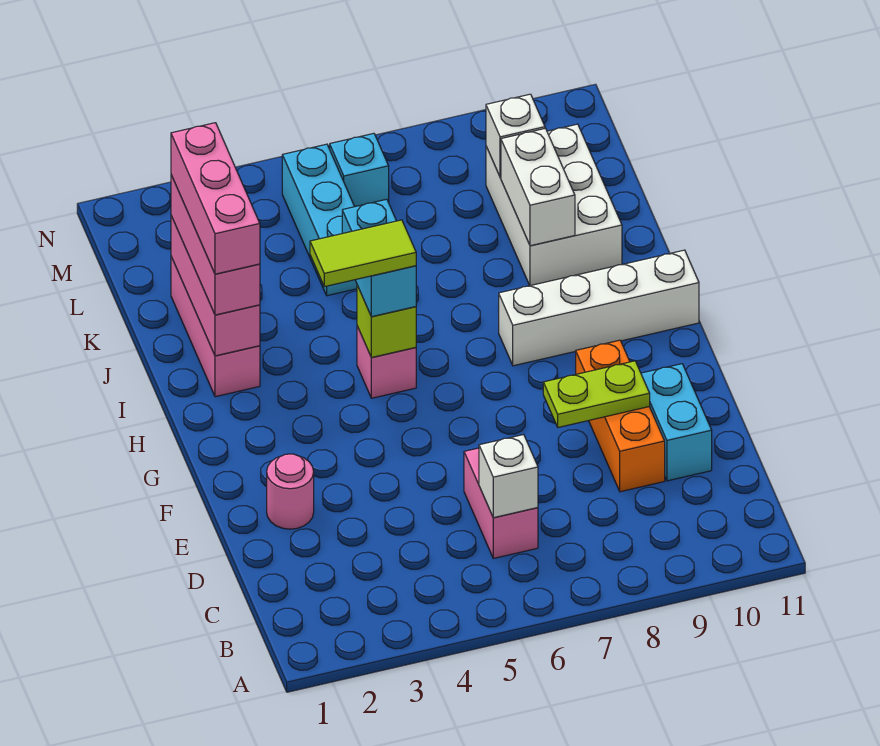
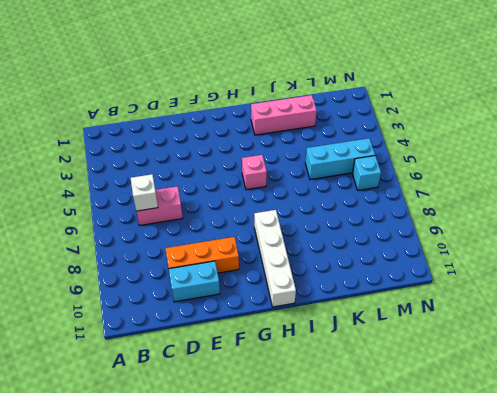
none -> pink 1x1 round brick [267,454,314,529]
none -> white 2x3 brick [486,124,622,286]
none -> lime 1x2 plate [543,361,650,427]

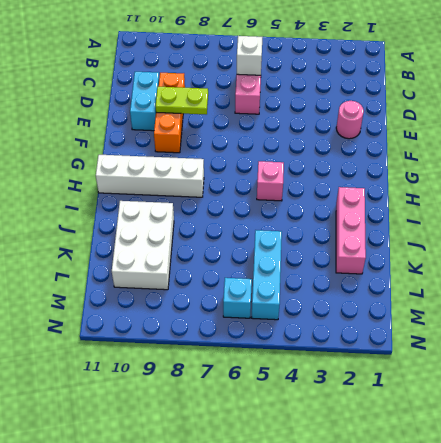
none -> lime 1x1 brick [357,285,416,358]
none -> pink 1x3 brick [171,216,260,356]
none -> white 1x2 brick [501,128,575,246]

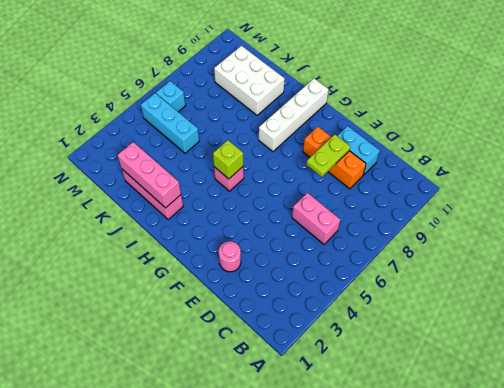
none -> white 1x1 brick [479,435,538,518]
none -> white 1x2 brick [501,128,575,246]
none -> white 1x1 brick [486,94,545,177]

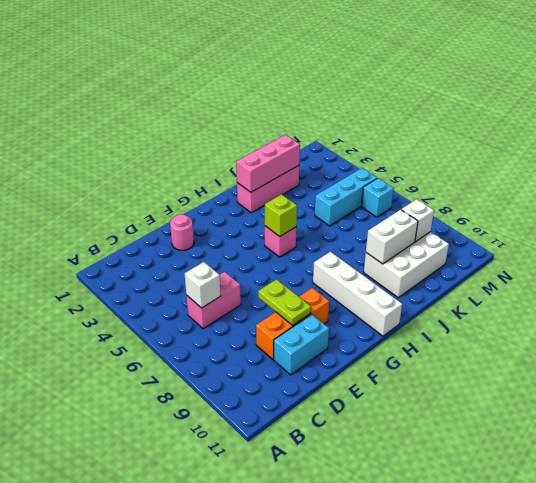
none -> cyan 1x2 brick [342,199,416,317]
none -> pink 1x3 brick [171,175,260,315]
none -> lime 1x2 tile [310,220,416,287]

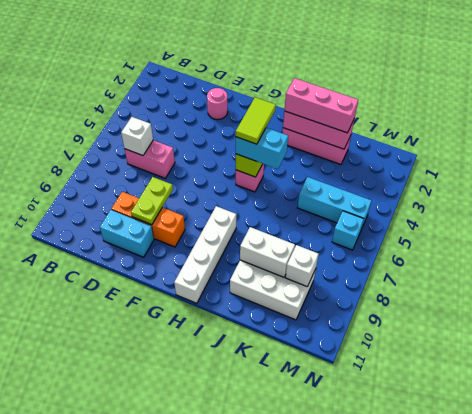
none -> pink 1x3 brick [171,123,260,274]

